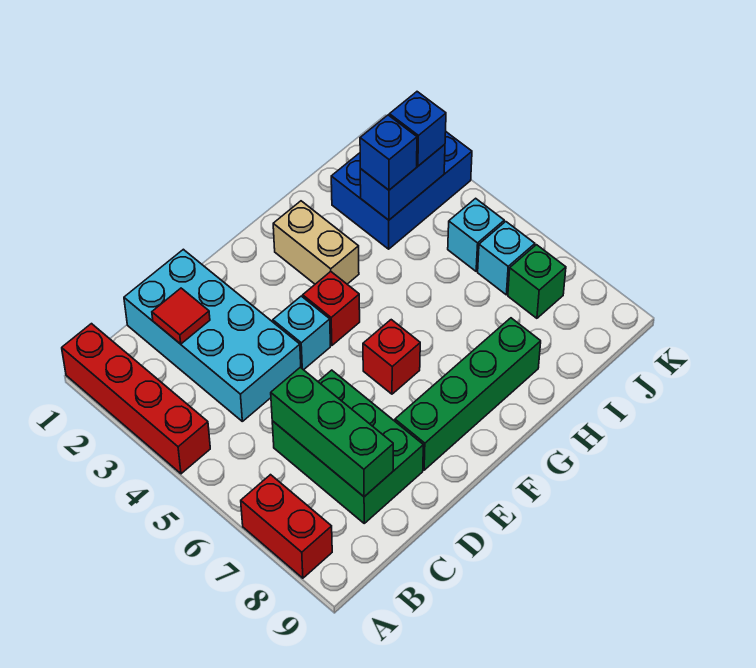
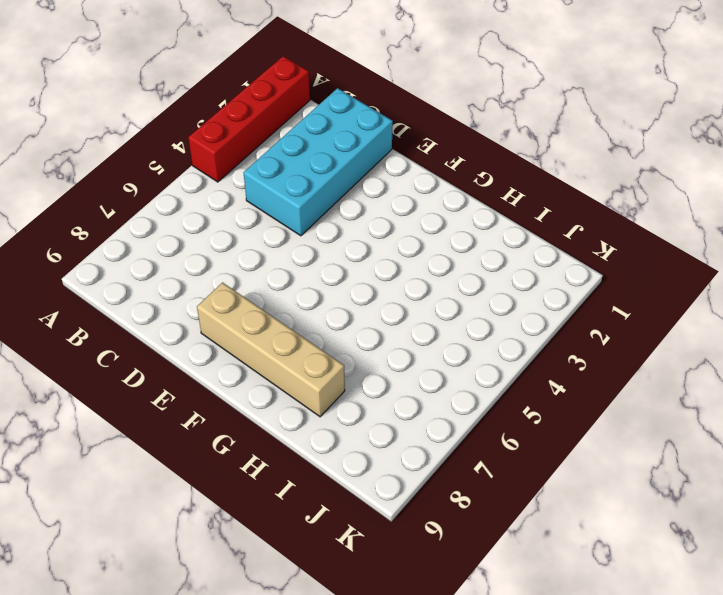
tan 1x4 brick [197,283,345,417] -> green 1x4 brick [395,318,541,470]
none -> red 1x2 brick [241,475,332,578]
none -> green 2x3 brick [272,370,423,523]
none -> cyan 1x1 brick [273,296,330,370]

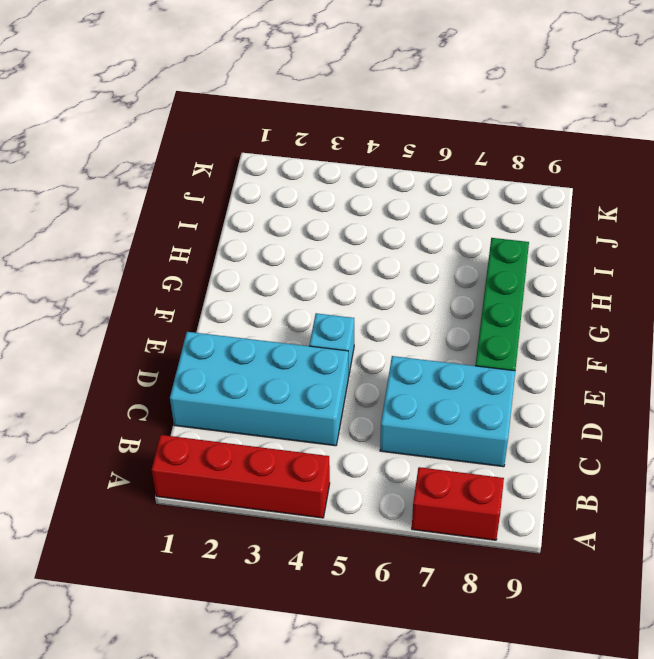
cyan 2x3 brick [380,356,515,467] -> green 2x3 brick [272,370,423,523]
none -> red 1x1 brick [303,272,360,346]
none -> red 1x1 brick [363,320,420,394]
none -> tan 1x2 brick [273,201,359,284]

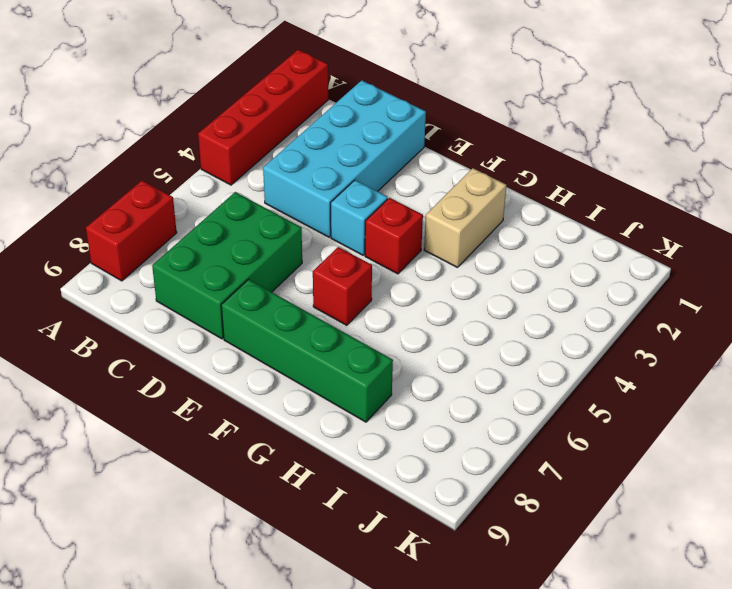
none -> blue 2x3 brick [331,132,472,249]
none -> cyan 1x1 brick [448,198,504,271]
none -> cyan 1x1 brick [478,222,535,295]

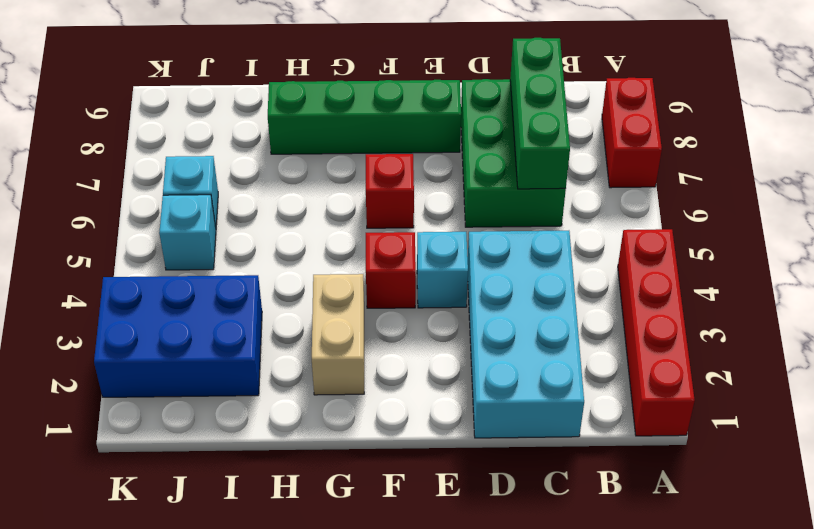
none -> green 1x1 brick [508,245,566,318]
none -> red 1x1 tile [152,288,210,344]
none -> blue 1x2 brick [360,144,445,220]

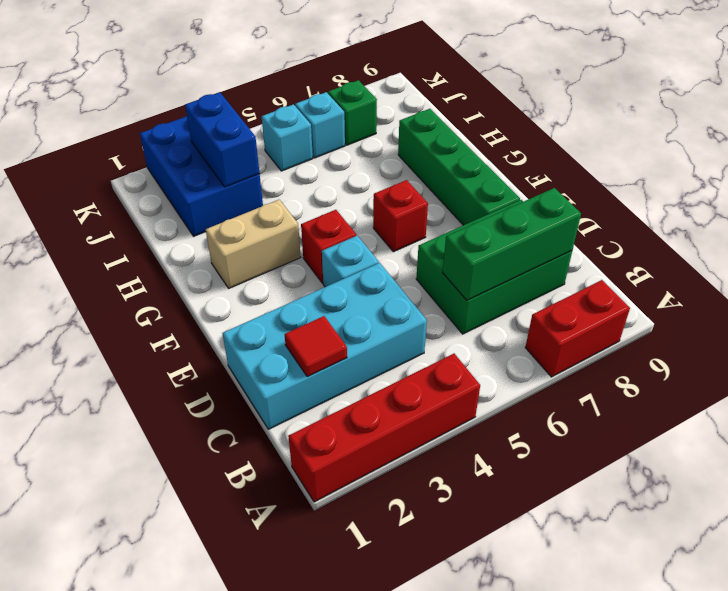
none -> blue 1x1 brick [360,115,417,190]
none -> blue 1x1 brick [389,92,446,166]

